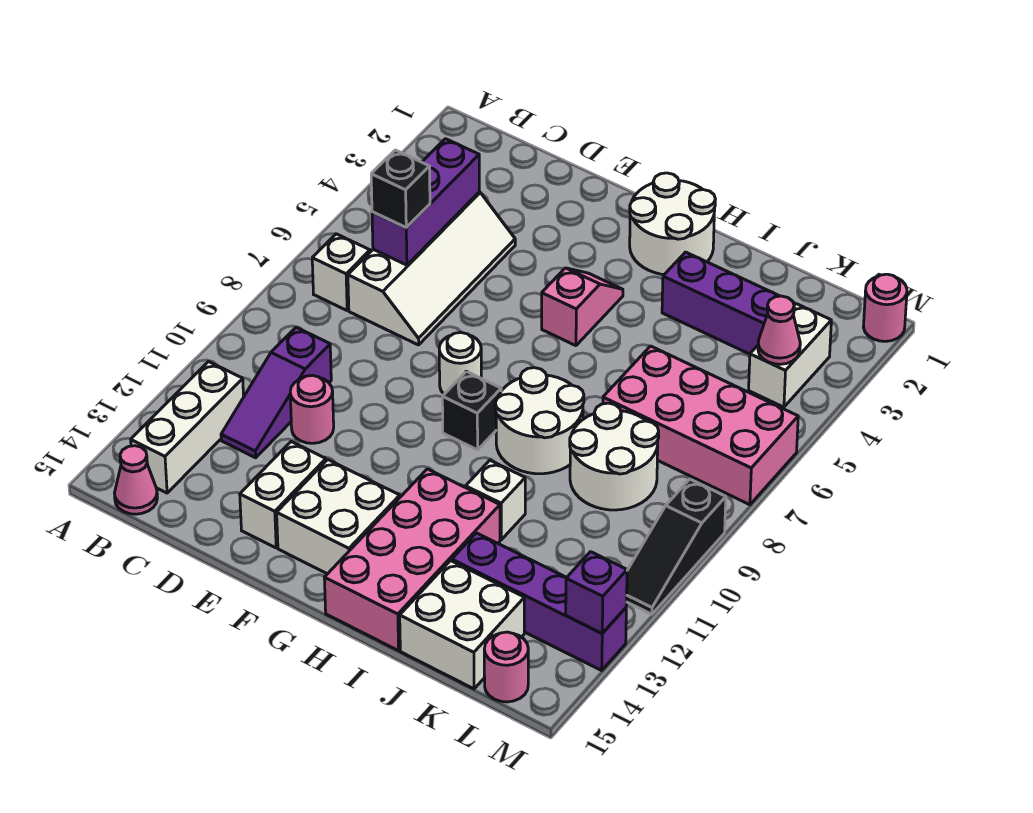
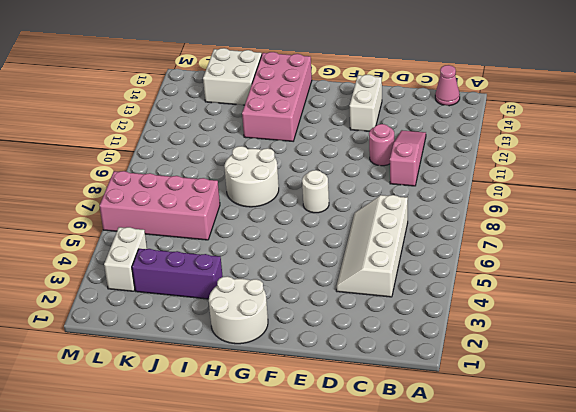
pink 1x3 slope [390,130,426,186] -> purple 1x3 slope [221,327,331,458]
none -> white 1x1 brick [312,234,370,310]
none -> white 1x3 brick [131,362,244,493]
none -> white 2x2 brick [277,460,400,574]

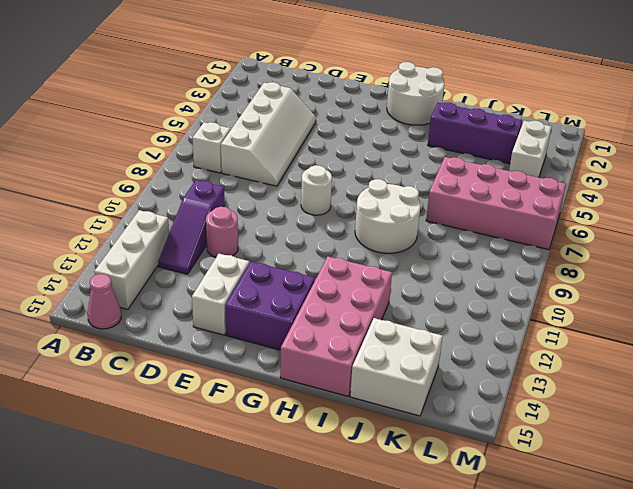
purple 2x2 brick [225,262,315,350] -> white 2x2 brick [277,460,400,574]
none -> pink 1x2 slope [542,268,623,346]
none -> black 1x1 brick [442,371,501,450]
none -> white 1x1 brick [466,460,525,540]

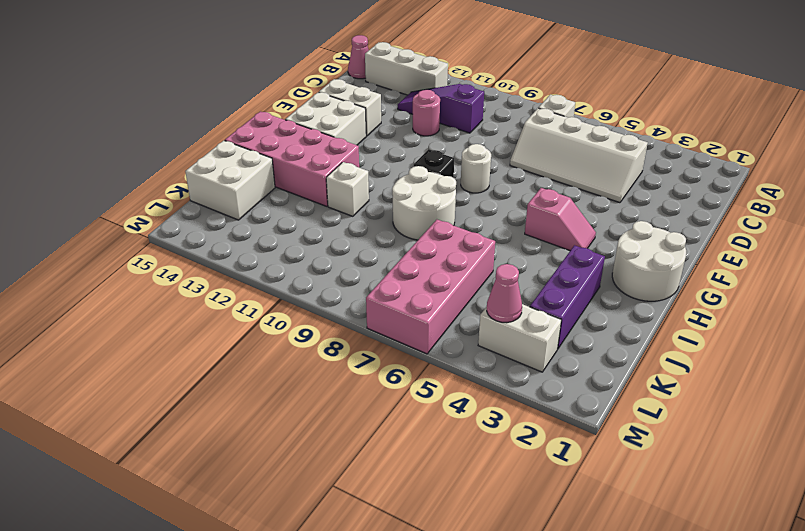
none -> white 2x2 round brick [570,403,659,510]
none -> purple 1x4 brick [452,533,626,670]
none -> pink 1x1 round brick [484,632,528,702]

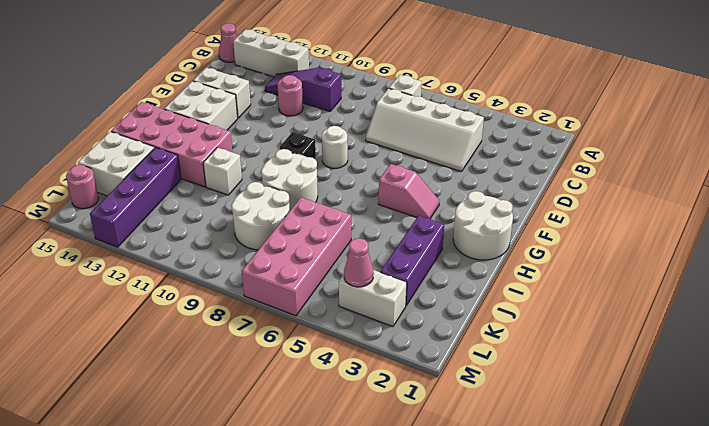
none -> pink 1x1 round brick [864,274,907,341]
none -> black 1x3 slope [627,479,726,614]
none -> purple 1x3 brick [372,139,479,265]

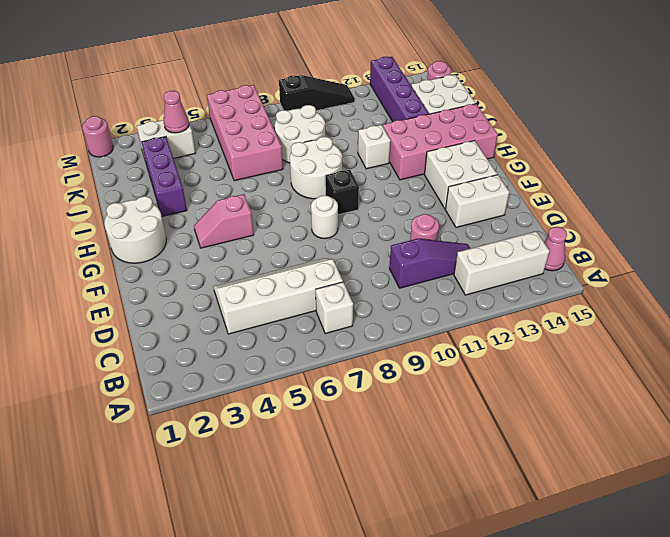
none -> purple 1x3 brick [372,139,479,265]
none -> purple 1x1 brick [566,552,627,633]
none -> black 1x1 brick [371,150,430,227]

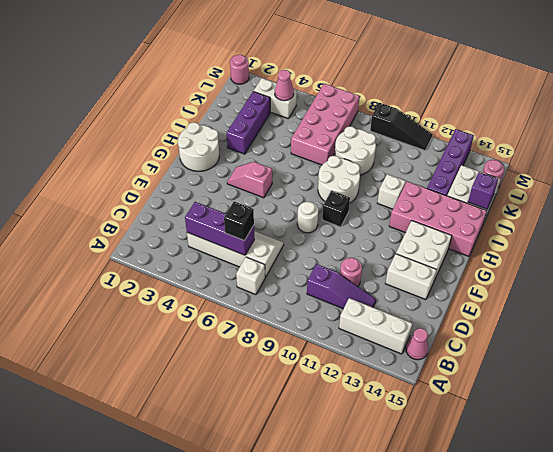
purple 1x1 brick [468,172,498,209] -> purple 1x1 brick moved to [566,552,627,633]

